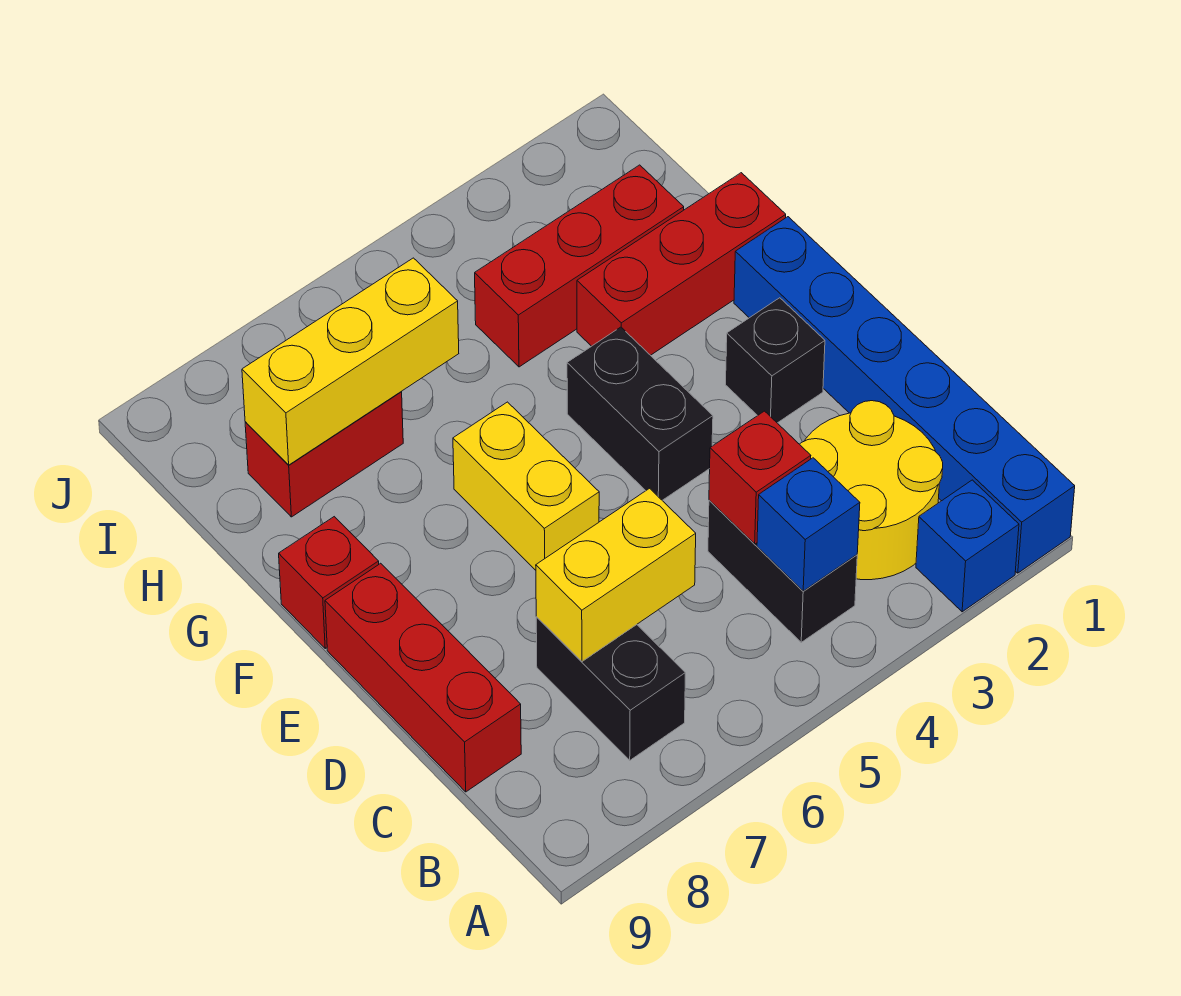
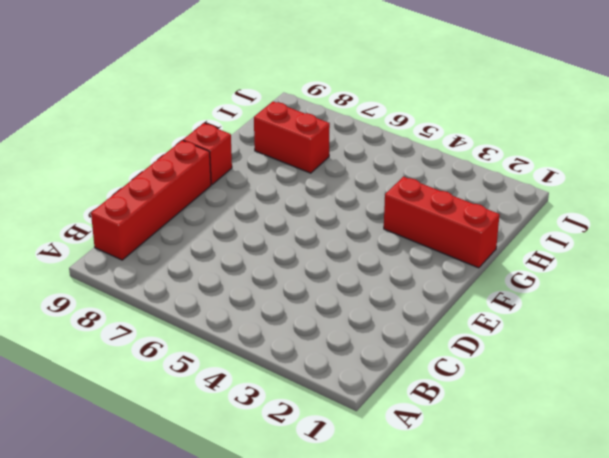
red 1x4 brick [91,140,211,260] -> red 1x3 brick [325,563,521,792]
none -> blue 1x6 brick [734,217,1075,573]
none -> blue 1x1 brick [916,480,1019,612]
none -> yellow 2x2 round brick [800,401,943,580]

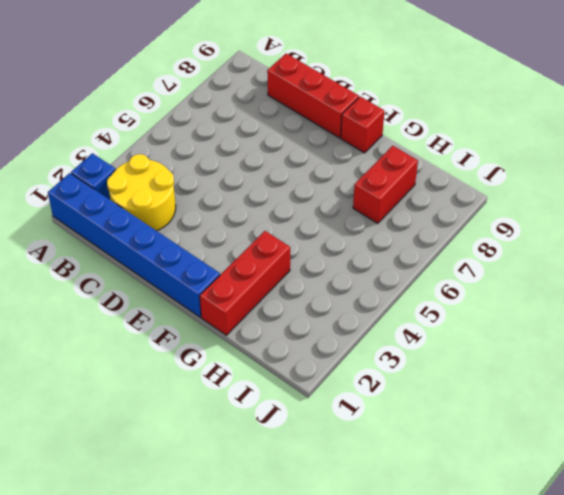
none -> black 1x2 brick [708,500,857,642]
none -> black 1x2 brick [536,617,685,760]
none -> black 1x1 brick [726,298,825,423]

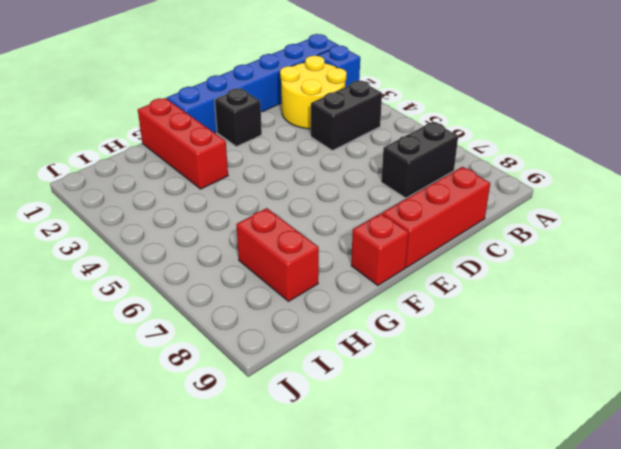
none -> black 1x2 brick [567,327,713,500]
none -> yellow 1x2 brick [453,402,599,570]
none -> red 1x3 brick [475,165,684,367]

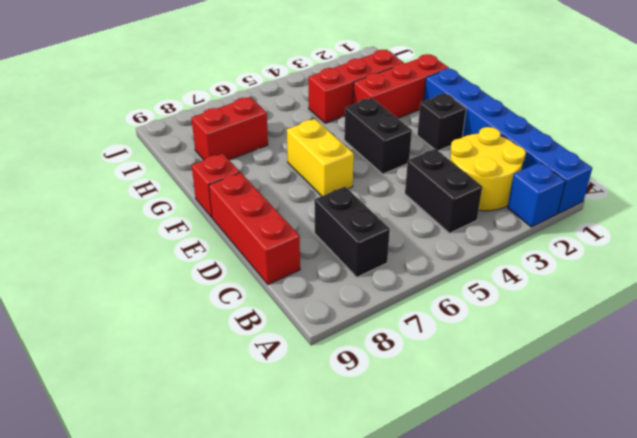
none -> blue 1x1 brick [757,458,860,591]
none -> red 1x1 brick [709,411,811,544]
none -> yellow 1x2 brick [536,488,696,661]

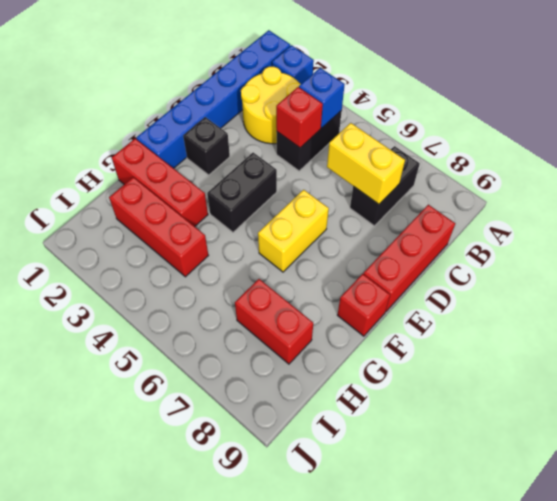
none -> yellow 1x3 brick [242,258,459,465]

